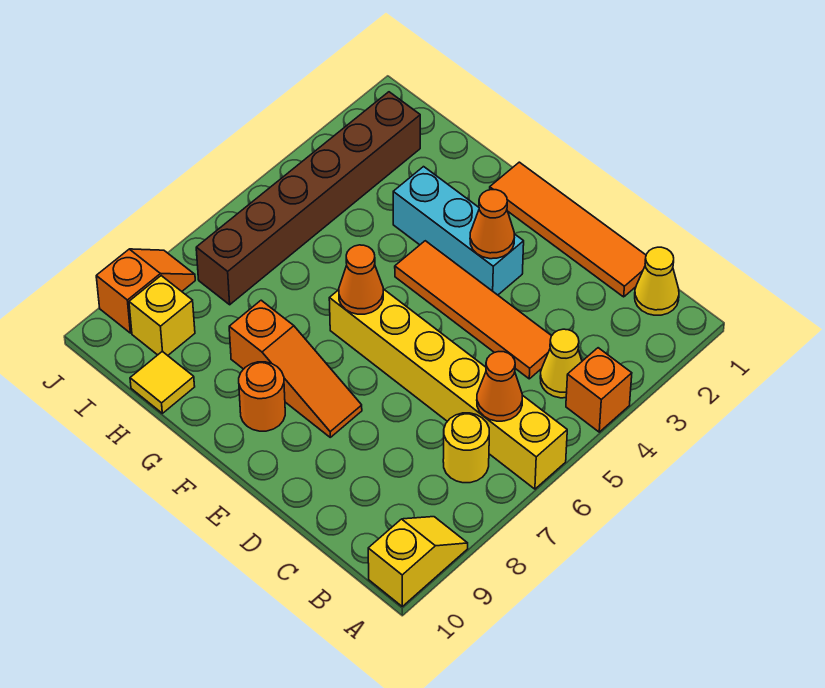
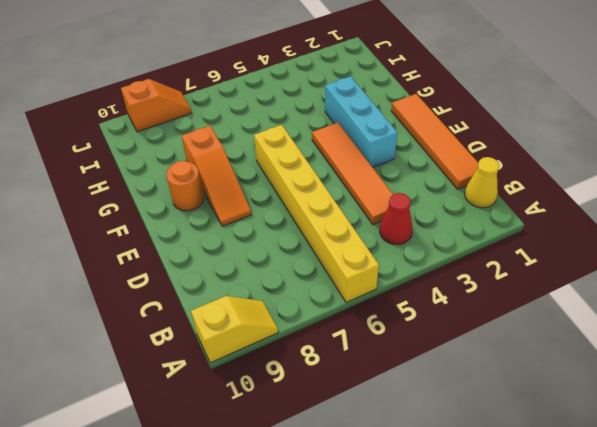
red 1x1 cone [380,193,413,244] -> yellow 1x1 cone [540,329,582,398]
none -> orange 1x1 brick [566,348,632,432]
none -> yellow 1x1 round brick [443,413,489,483]
none -> yellow 1x1 tile [130,351,195,413]

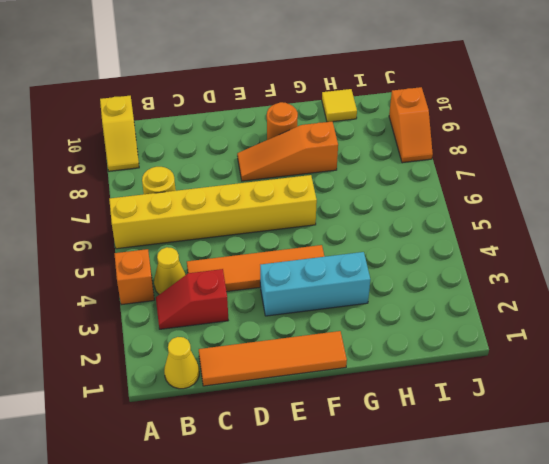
red 1x2 slope [156,269,228,329] -> none
none -> brown 1x6 brick [196,92,420,305]
none -> yellow 1x1 brick [129,276,195,355]
none -> orange 1x1 cone [477,352,522,421]

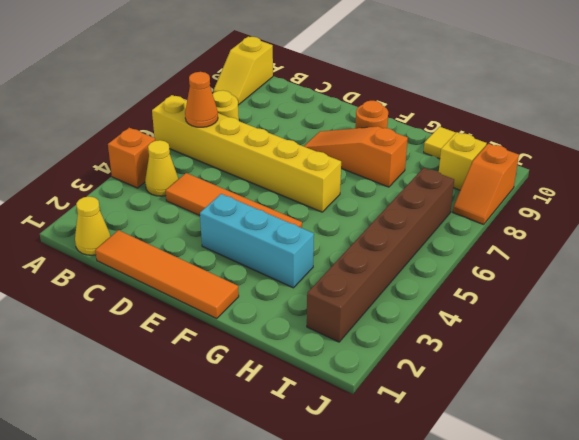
none -> orange 1x1 cone [470,190,515,259]
none -> orange 1x1 cone [339,245,383,314]

